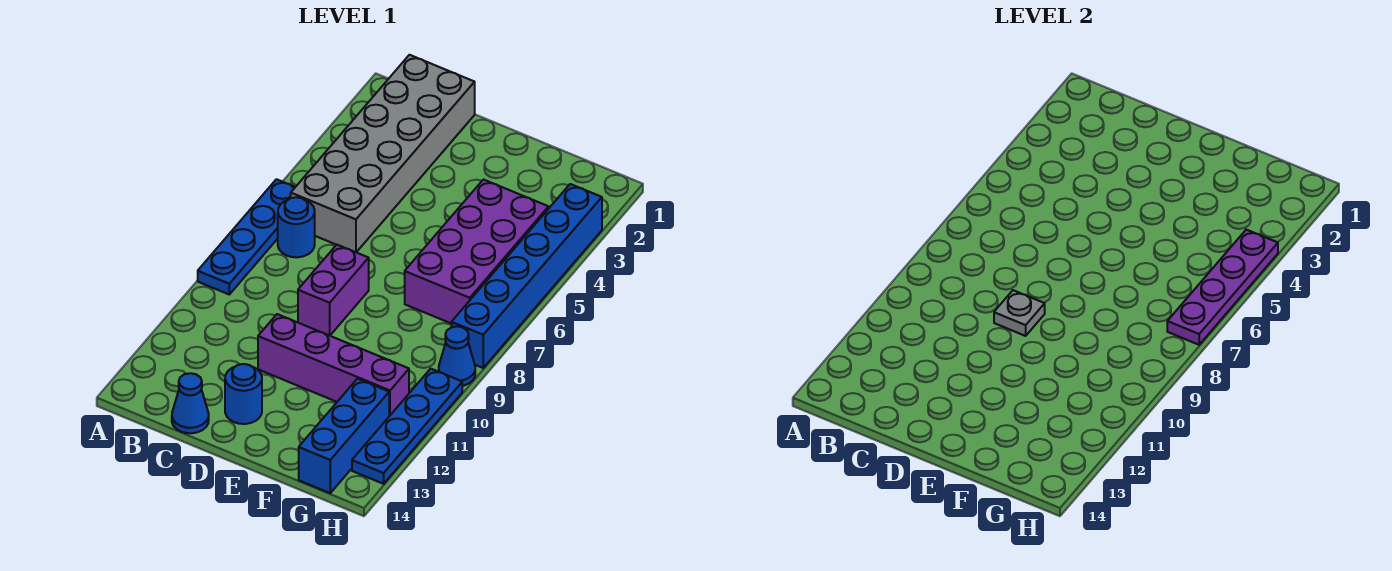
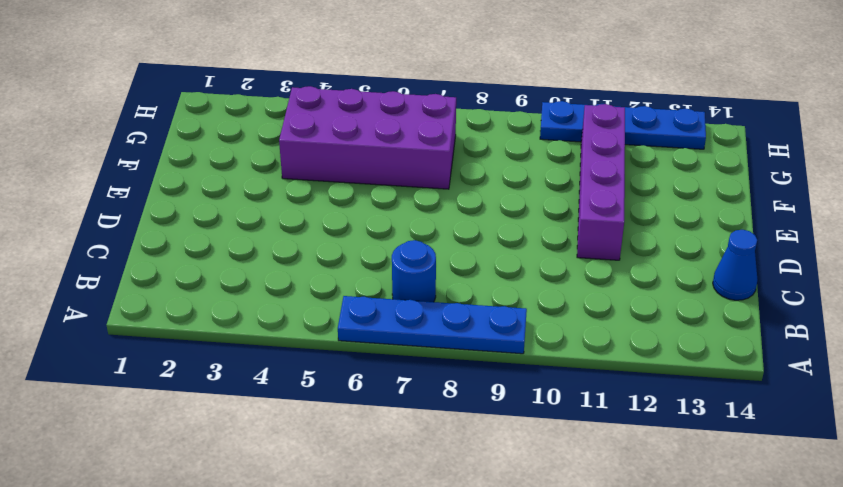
none -> grey 2x6 brick [291,55,475,252]
none -> purple 1x2 brick [298,245,369,336]
none -> blue 1x1 round brick [225,364,262,424]

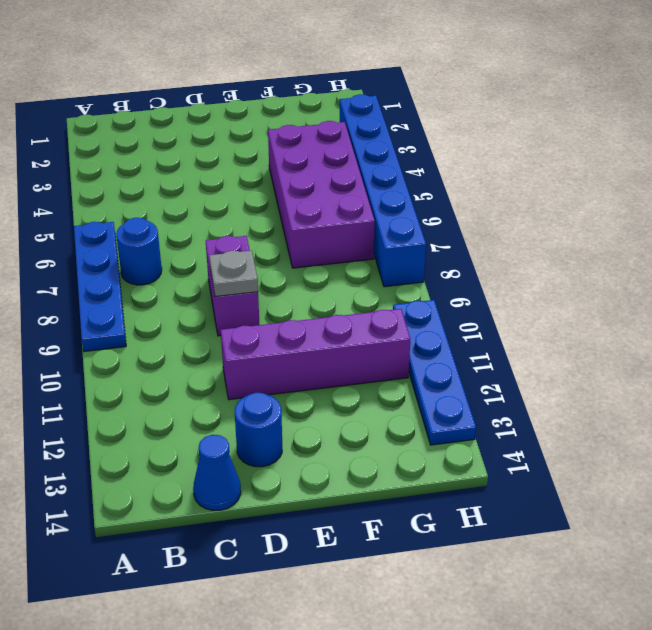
none -> grey 2x6 brick [291,55,475,252]
none -> blue 1x3 brick [299,379,389,493]
none -> blue 1x1 cone [439,326,475,386]

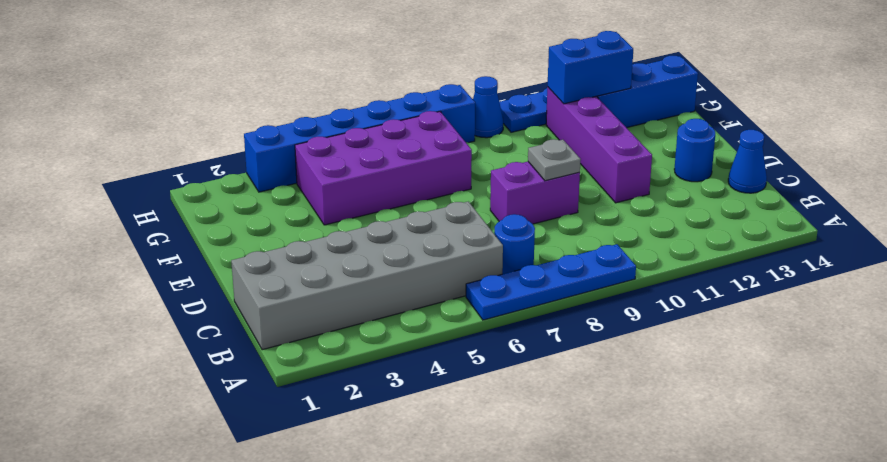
blue 1x2 brick [548,31,633,104] -> none
none -> purple 1x4 plate [1167,230,1278,345]

